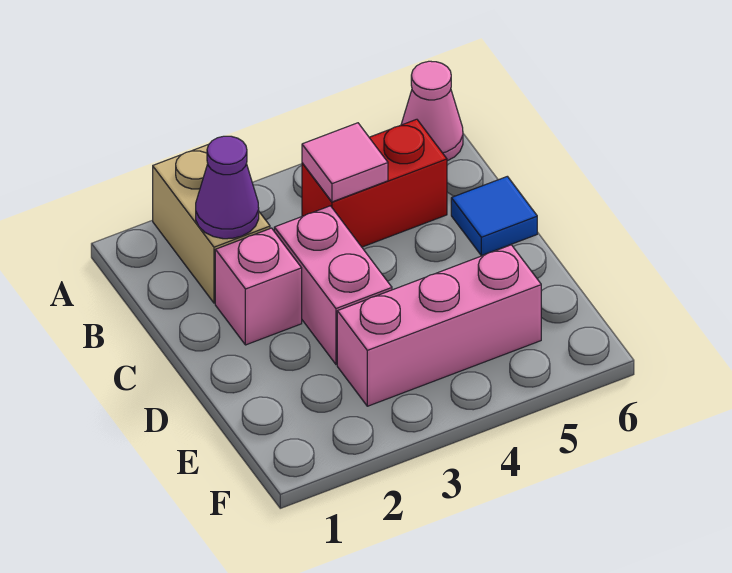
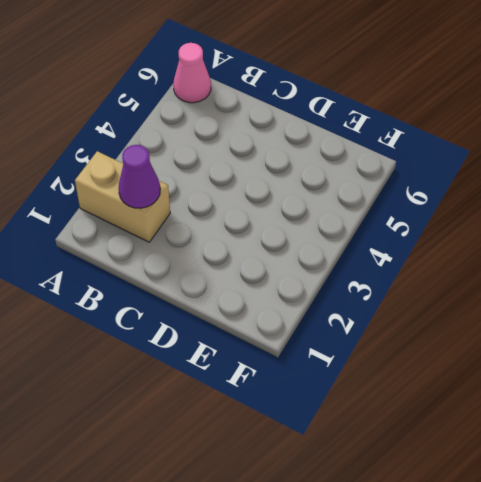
none -> red 1x2 brick [302,119,447,247]
none -> pink 1x1 brick [215,228,302,345]

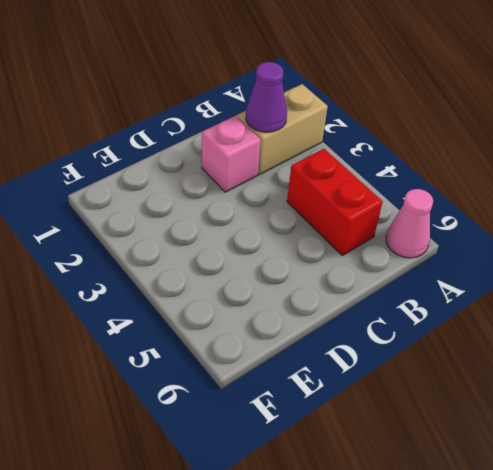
none -> pink 1x2 brick [274,206,392,364]
none -> blue 1x1 tile [451,176,537,256]

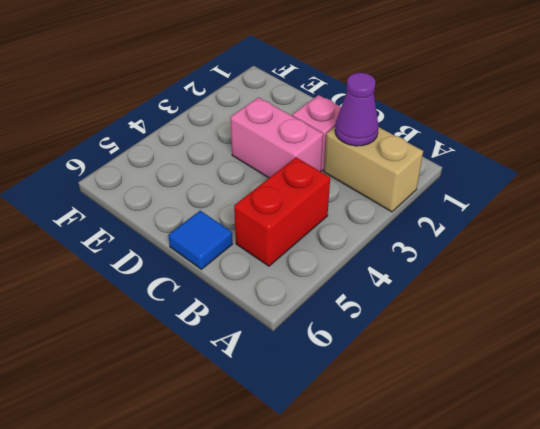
none -> pink 1x1 cone [401,61,463,161]
none -> pink 1x3 brick [337,245,541,406]

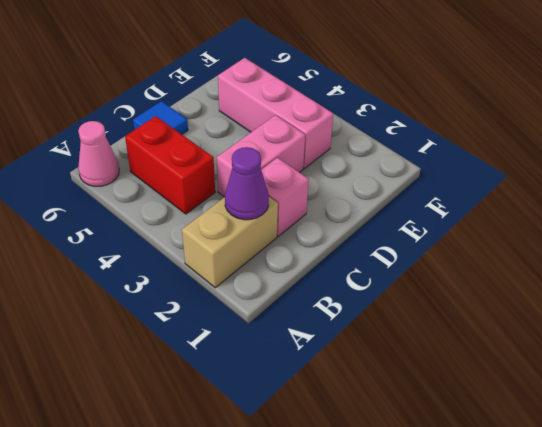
none -> pink 1x1 tile [302,123,388,202]

